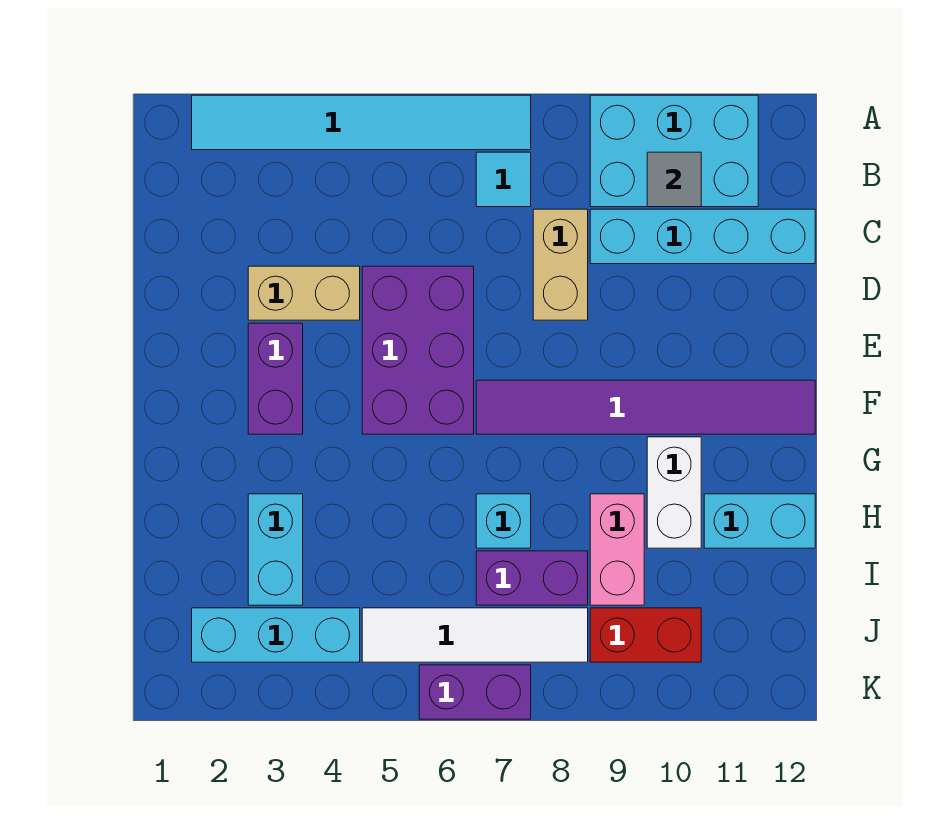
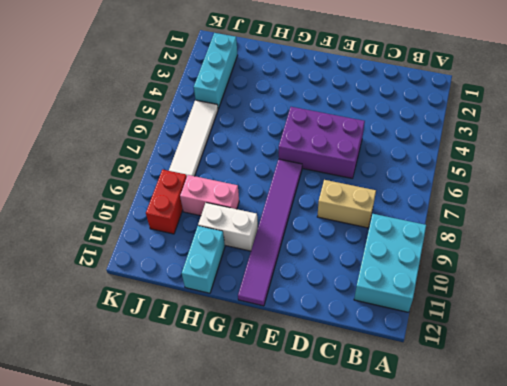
none -> cyan 1x6 tile [192,95,531,150]
none -> cyan 1x1 tile [476,152,531,207]
none -> cyan 1x4 brick [590,209,815,264]

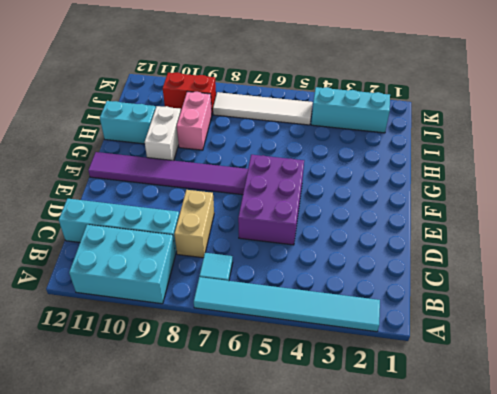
none -> tan 1x2 brick [248,266,360,320]
none -> purple 1x2 brick [248,323,303,434]
none -> cyan 1x2 brick [248,494,303,605]

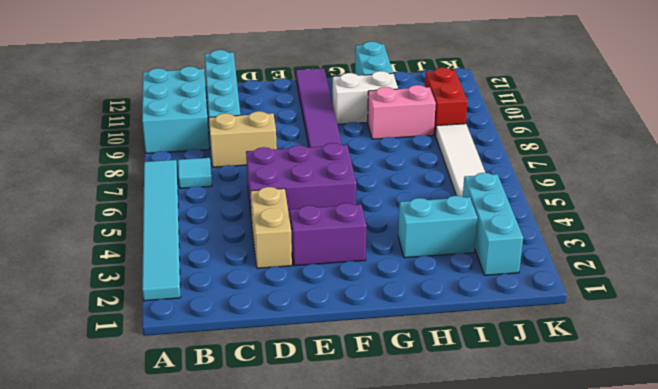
none -> cyan 1x1 brick [476,494,531,548]
none -> purple 1x2 brick [476,551,588,605]
none -> purple 1x2 brick [419,665,531,719]

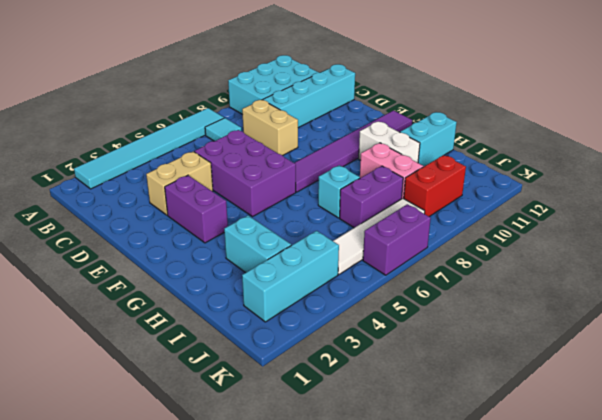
none -> grey 1x1 tile [647,152,701,207]

